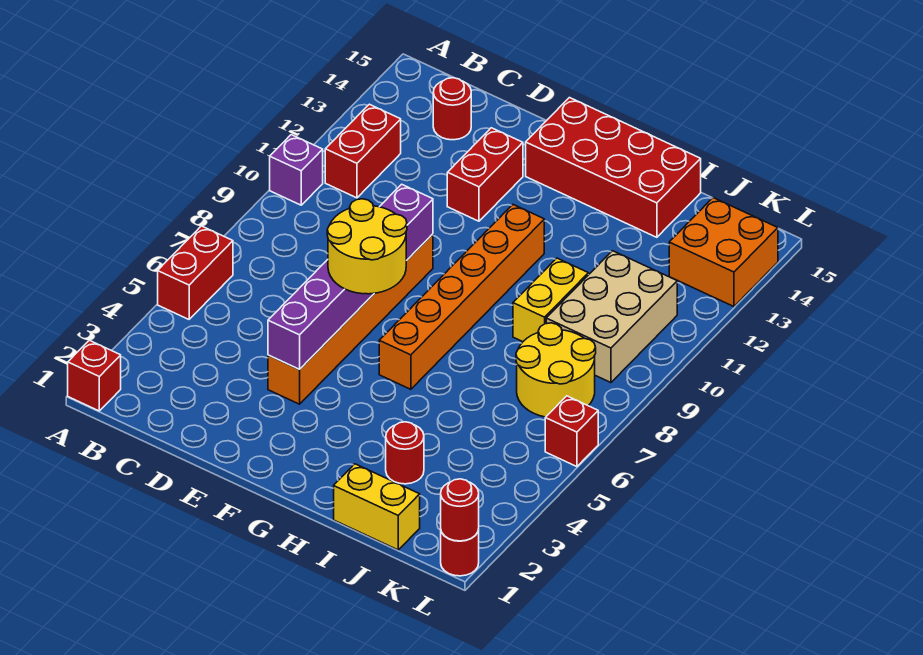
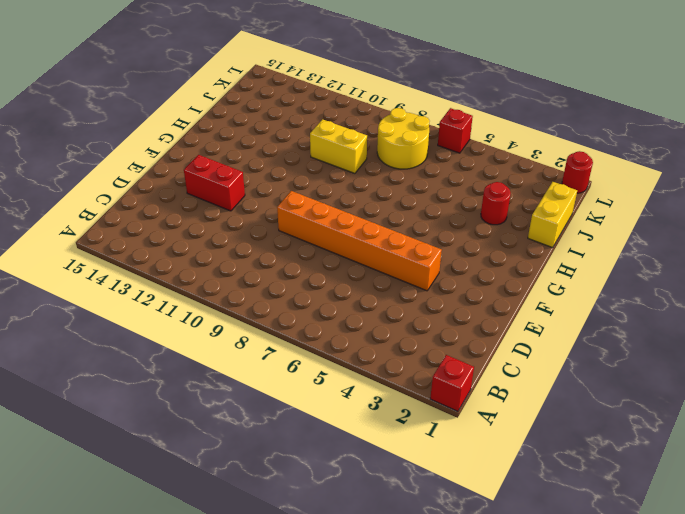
none -> red 1x2 brick [158,226,233,319]
none -> purple 1x1 brick [270,135,323,205]
none -> red 1x2 brick [325,104,401,198]

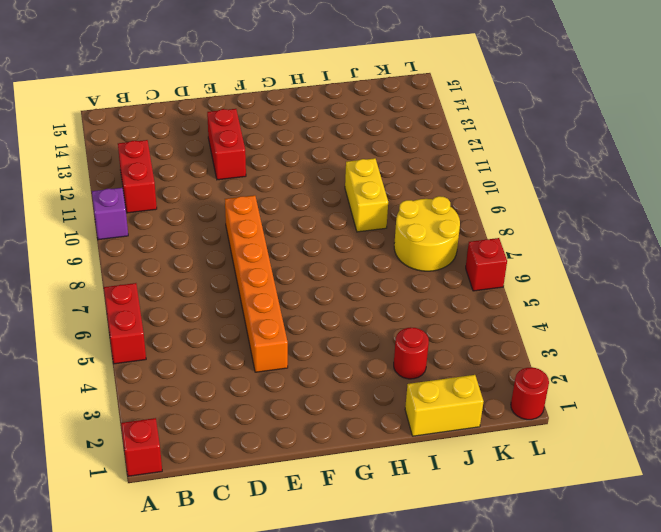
none -> red 1x1 round brick [433,78,471,140]
none -> red 2x4 brick [526,98,701,237]
none -> orange 1x6 brick [379,205,544,389]

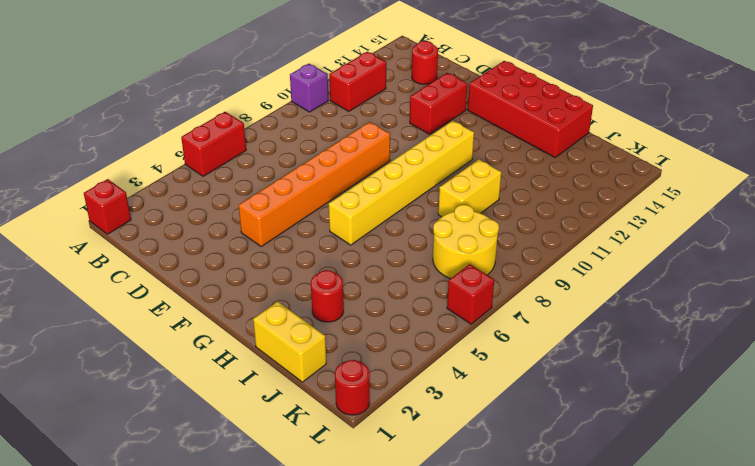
yellow 1x6 brick [329,121,474,245] -> orange 1x6 brick [379,205,544,389]
none -> tan 2x3 brick [546,251,677,383]
none -> orange 2x2 brick [669,198,778,307]
none -> purple 1x6 brick [268,184,433,369]

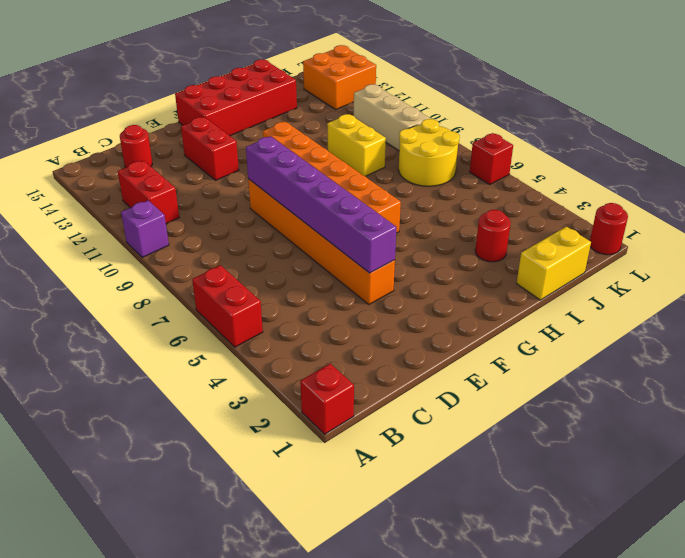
tan 1x3 brick [354,84,430,151] -> tan 2x3 brick [546,251,677,383]
none -> red 1x1 round brick [441,479,479,541]
none -> yellow 2x2 round brick [327,199,407,294]

